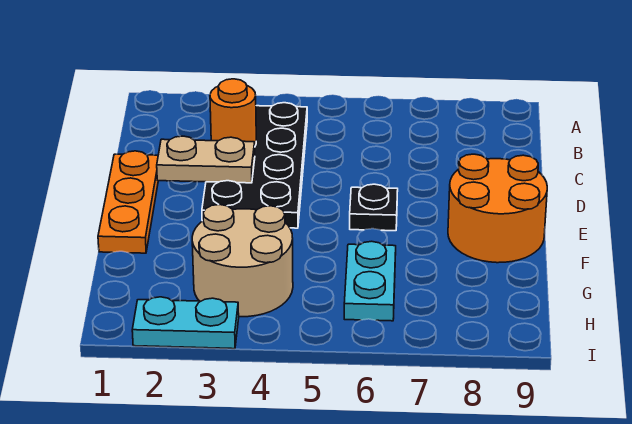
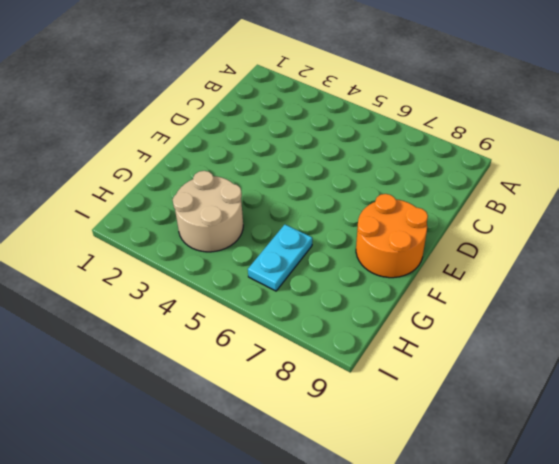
none -> black 2x4 plate [202,103,307,228]
none -> orange 1x3 plate [98,151,158,253]

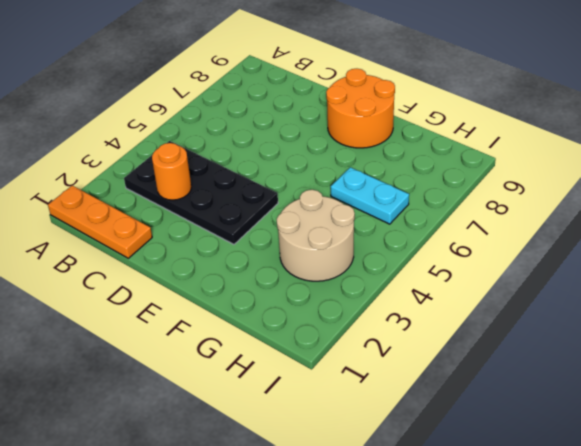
orange 1x3 plate [48,186,152,258] -> orange 1x3 plate moved to [98,151,158,253]
none -> black 1x1 plate [350,184,398,231]
none -> cyan 1x2 plate [132,297,239,349]

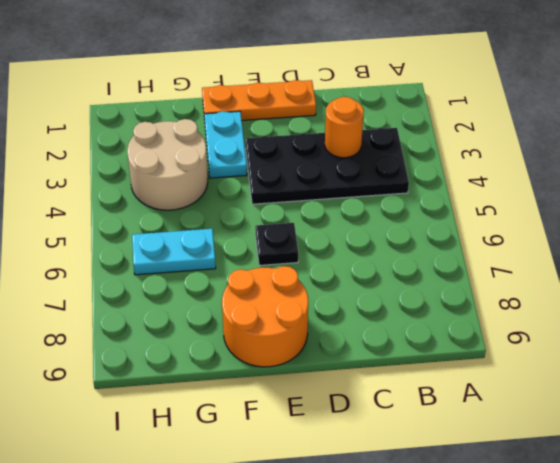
cyan 1x2 plate [204,111,247,178] -> cyan 1x2 plate moved to [132,297,239,349]
none -> tan 1x2 plate [157,136,255,183]

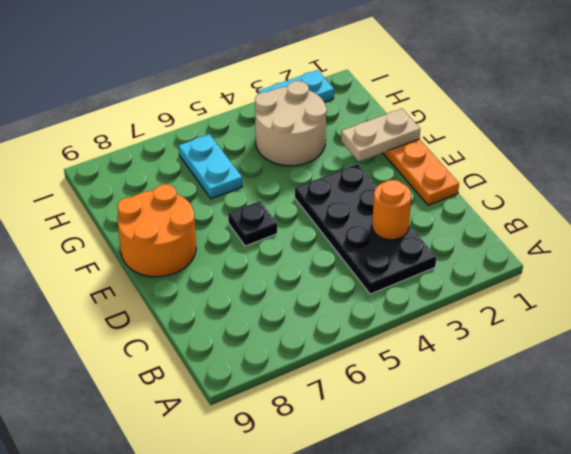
tan 1x2 plate [341,109,420,162] -> tan 1x2 plate moved to [157,136,255,183]

